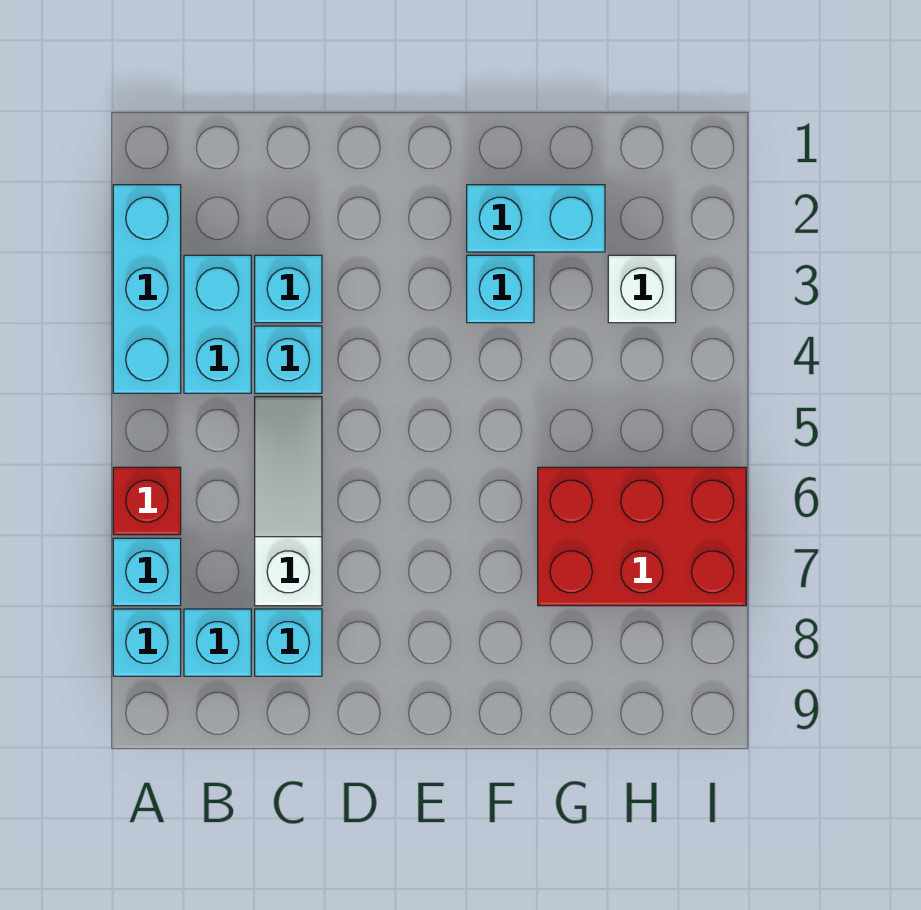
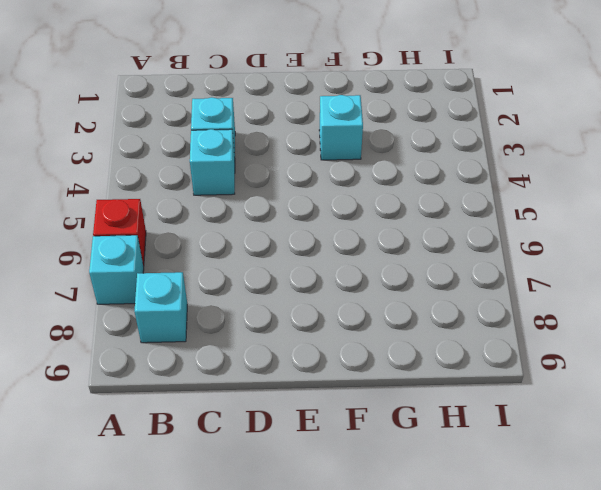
none -> cyan 1x3 brick [113,185,181,393]
none -> cyan 1x1 brick [113,609,181,676]
none -> cyan 1x2 brick [184,255,251,393]

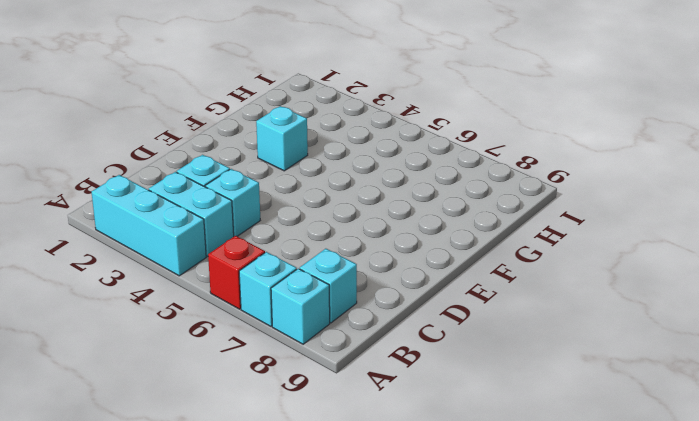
none -> white 1x3 slope [255,397,322,606]
none -> cyan 1x1 brick [255,609,322,676]
none -> cyan 1x2 brick [467,185,605,252]

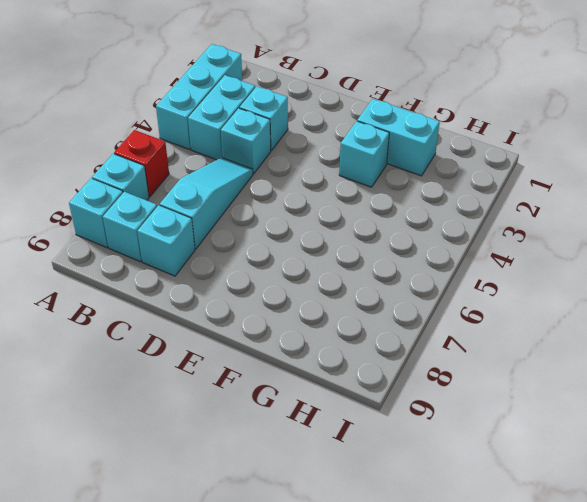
cyan 1x3 slope [160,158,253,249] -> white 1x3 slope [255,397,322,606]
none -> red 2x3 brick [538,467,746,606]
none -> white 1x1 brick [608,255,676,323]

